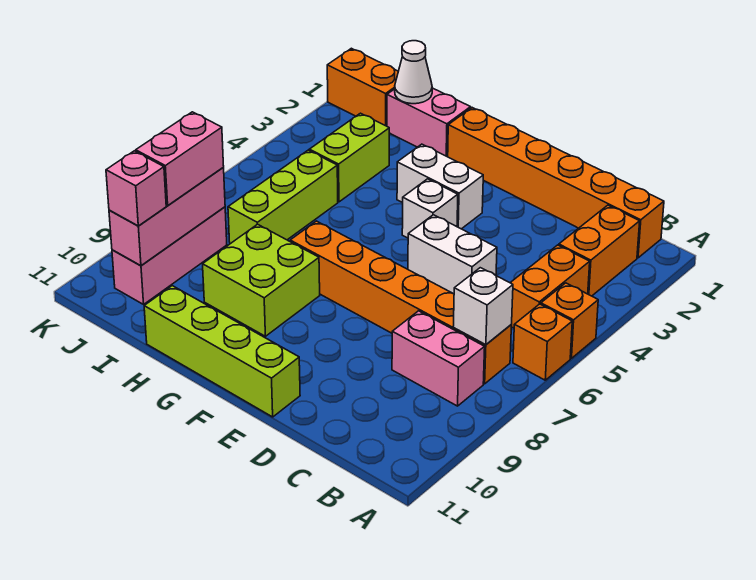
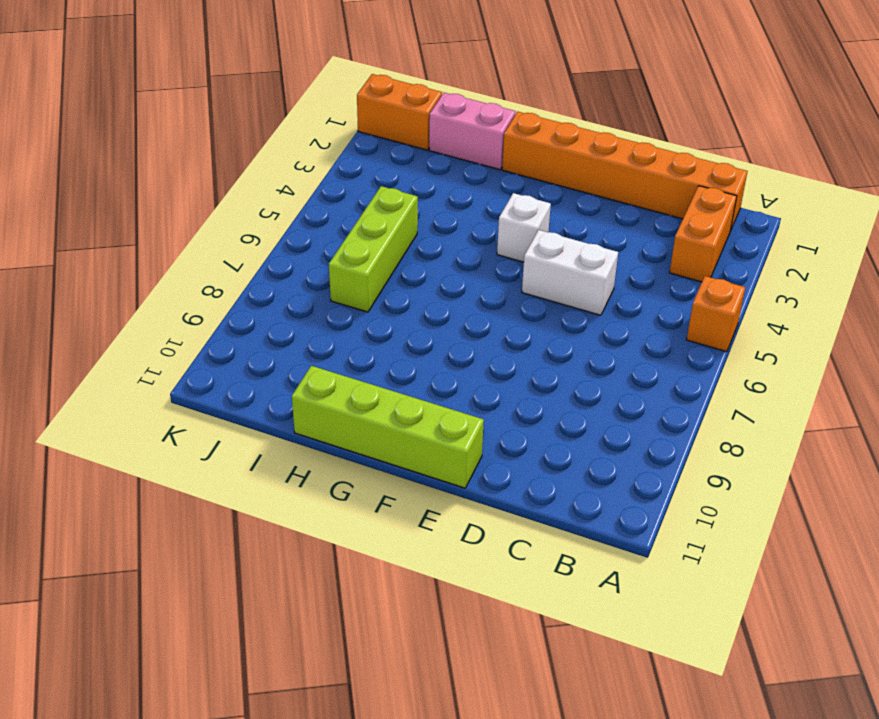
none -> orange 1x1 brick [513,304,572,380]
none -> orange 1x2 brick [510,245,590,328]
none -> orange 1x6 brick [290,221,512,384]

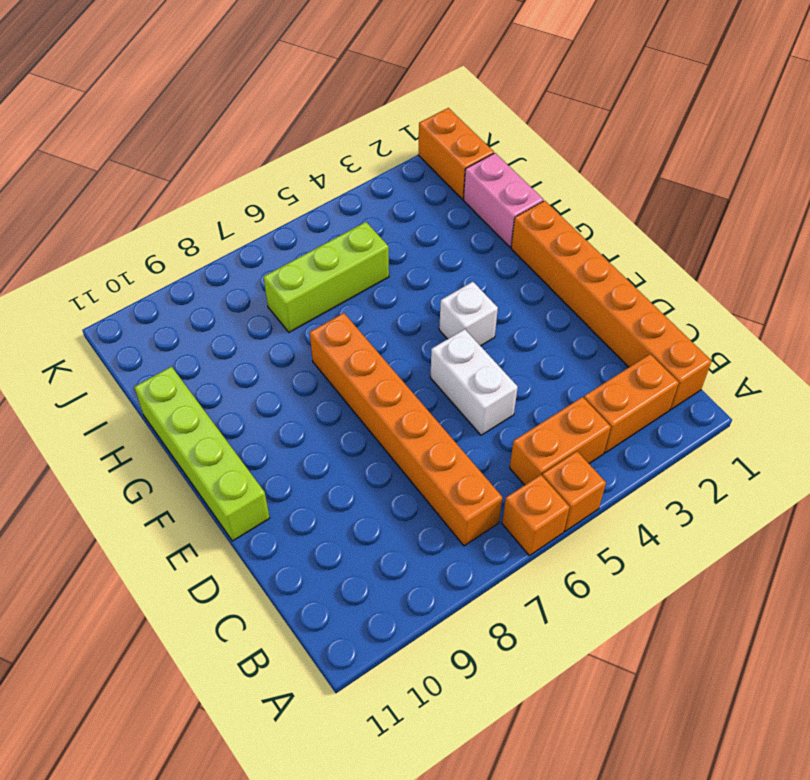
none -> pink 1x2 brick [392,311,485,406]
none -> white 1x2 brick [397,144,483,229]
none -> lime 2x2 brick [203,224,320,336]

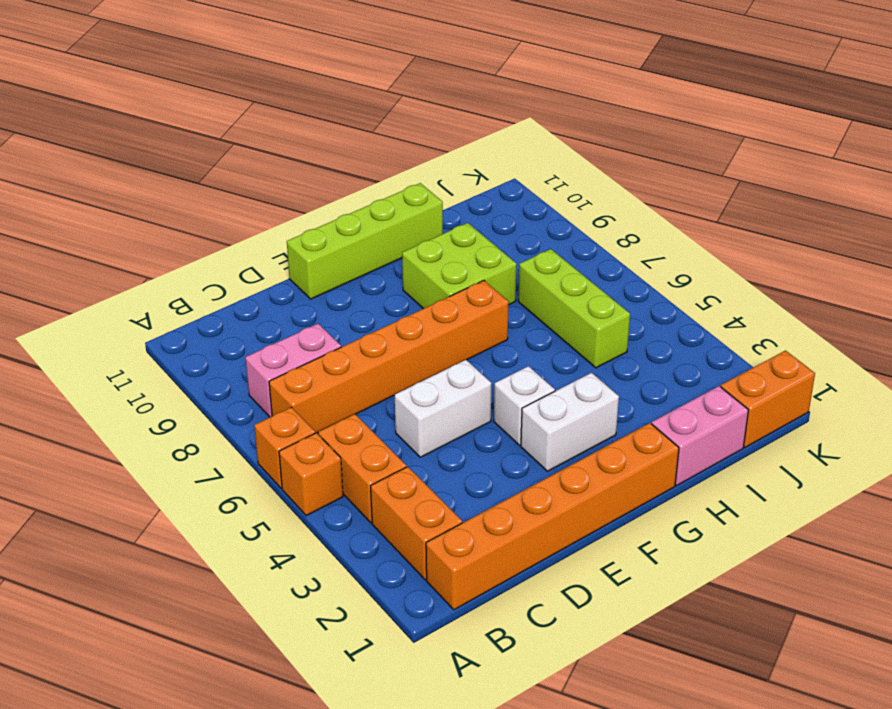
none -> lime 1x2 brick [309,113,389,202]
none -> pink 1x3 brick [112,207,227,304]
none -> white 1x1 brick [453,268,513,345]

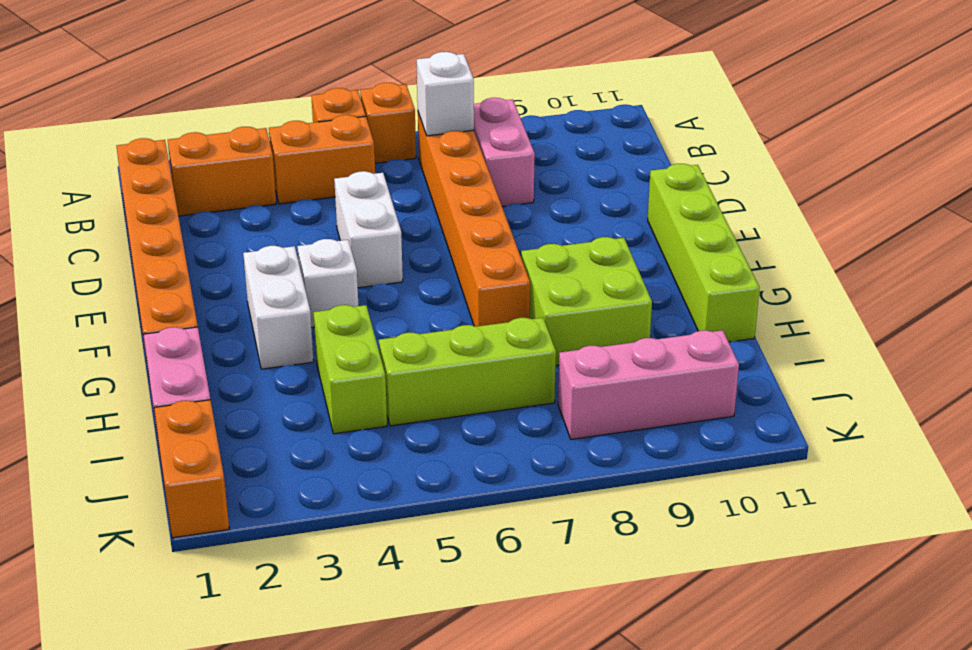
lime 1x2 brick [313,305,387,434] -> lime 1x2 brick turned to [309,113,389,202]
none -> white 1x1 cone [395,41,432,104]
none -> pink 1x3 brick [109,168,225,266]
none -> pink 1x2 brick [136,112,224,205]

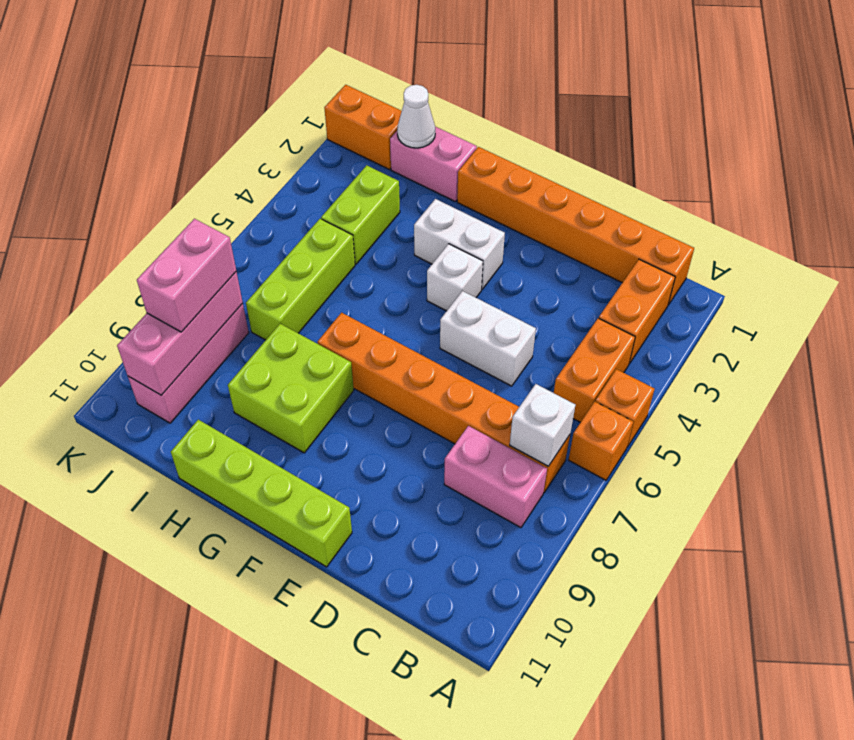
none -> pink 1x1 brick [106,151,166,226]

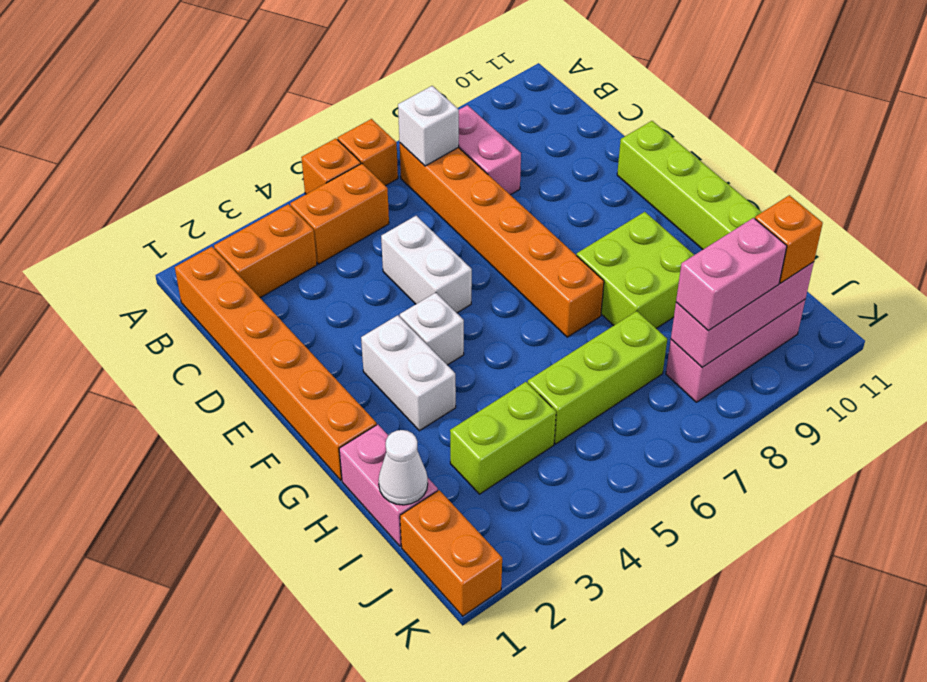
orange 1x1 brick [755,195,823,283] -> pink 1x1 brick [106,151,166,226]

